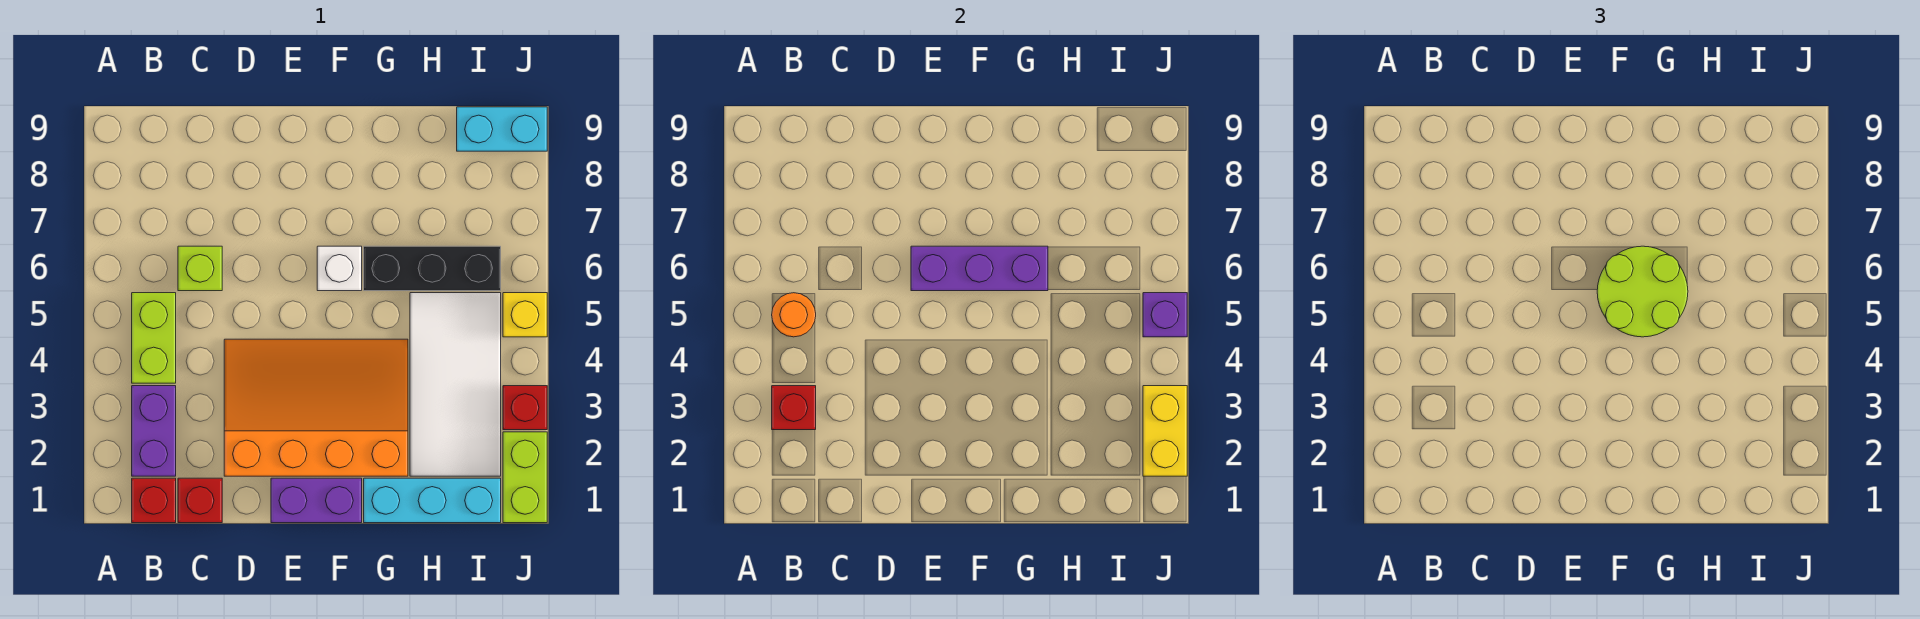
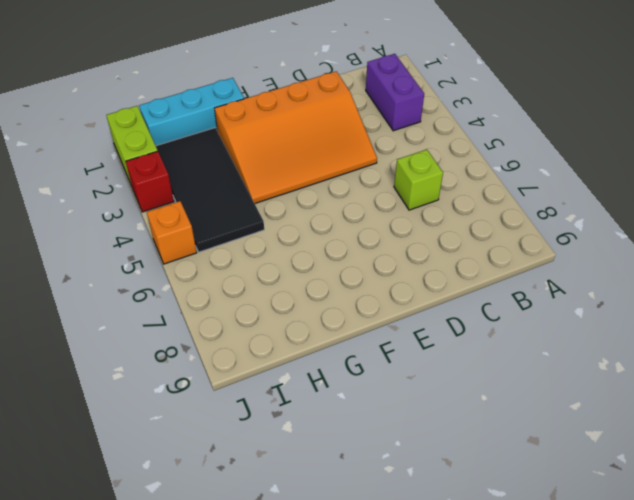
black 2x4 tile [156,128,264,252] -> white 2x4 tile [410,293,501,476]
orange 1x1 brick [147,201,197,264] -> yellow 1x1 brick [503,293,547,337]
none -> red 1x1 brick [132,478,176,523]
none -> lime 1x2 brick [132,293,176,383]
none -> red 1x1 brick [178,478,222,523]

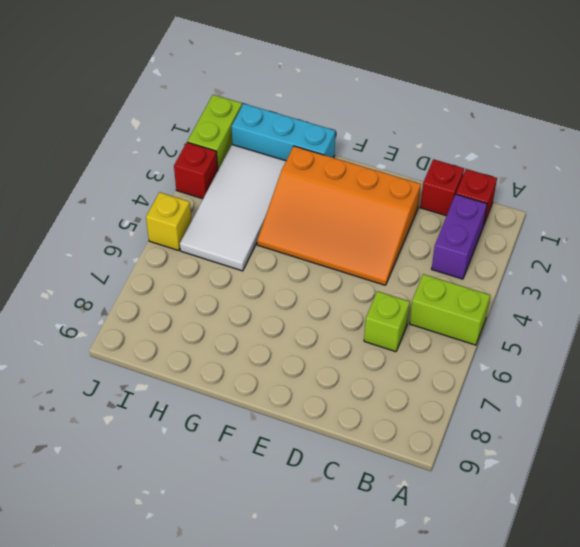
lime 1x2 brick [409,274,490,345] -> lime 1x2 brick turned to [132,293,176,383]
none -> purple 1x2 brick [271,478,362,523]
none -> white 1x1 brick [317,246,362,291]
none -> black 1x3 brick [364,246,501,291]

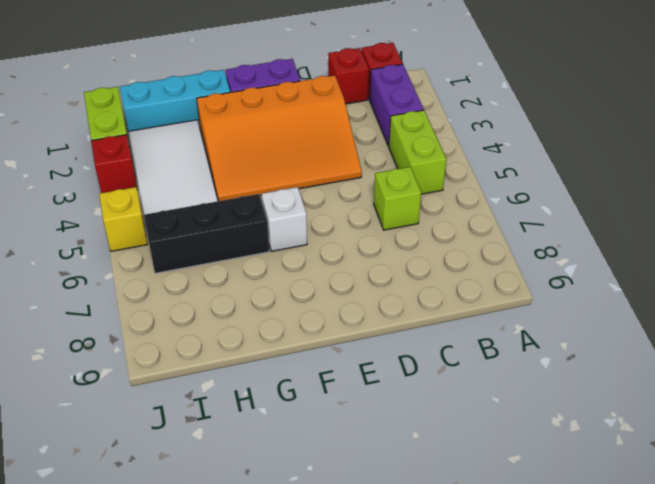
none -> cyan 1x2 brick [457,107,547,151]
none -> red 1x1 brick [772,386,816,430]
none -> orange 1x1 round brick [772,293,816,337]

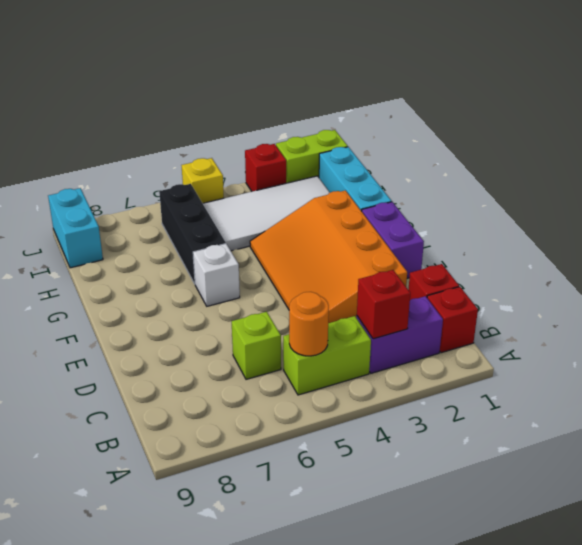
none -> purple 1x3 brick [911,246,1048,291]
none -> yellow 1x2 brick [1143,386,1187,476]
none -> purple 1x1 brick [1143,293,1187,337]

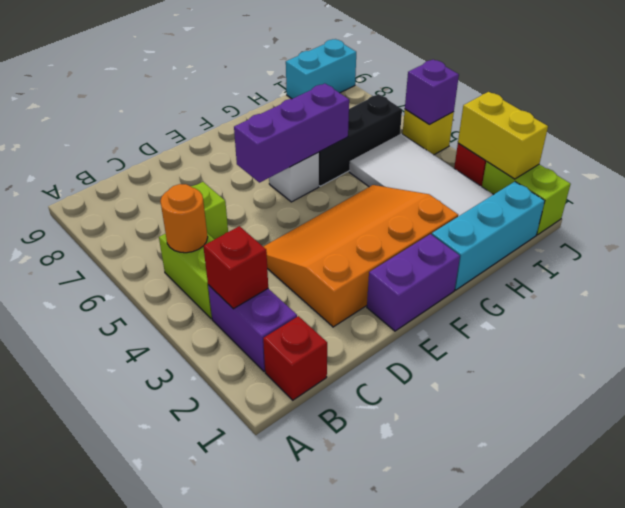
none -> red 1x1 brick [178,478,222,523]
none -> lime 2x2 round brick [1597,246,1688,337]

